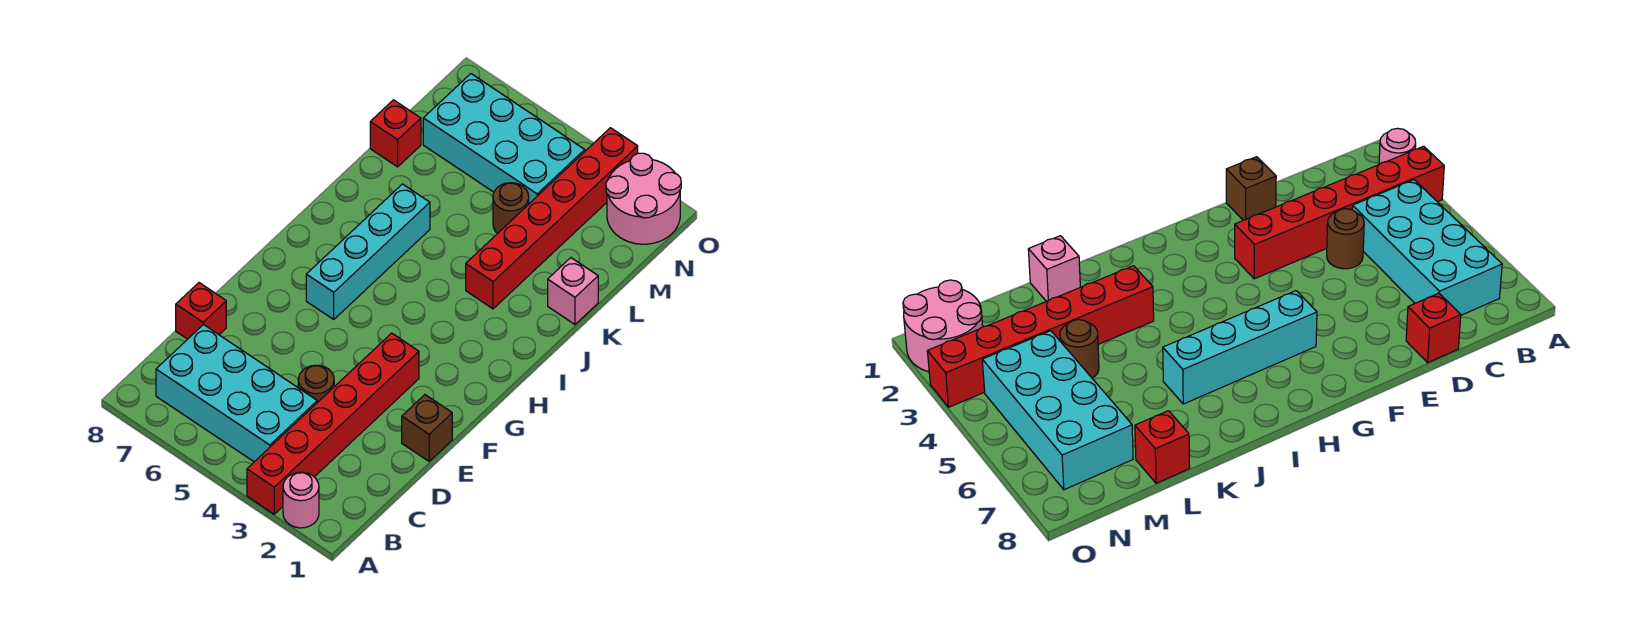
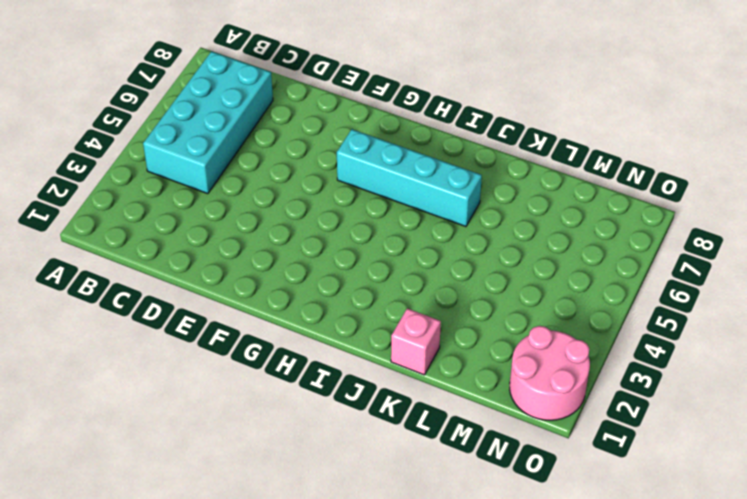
none -> pink 1x1 round brick [283,472,319,528]
none -> red 1x6 brick [247,333,419,514]
none -> brown 1x1 round brick [298,365,334,403]

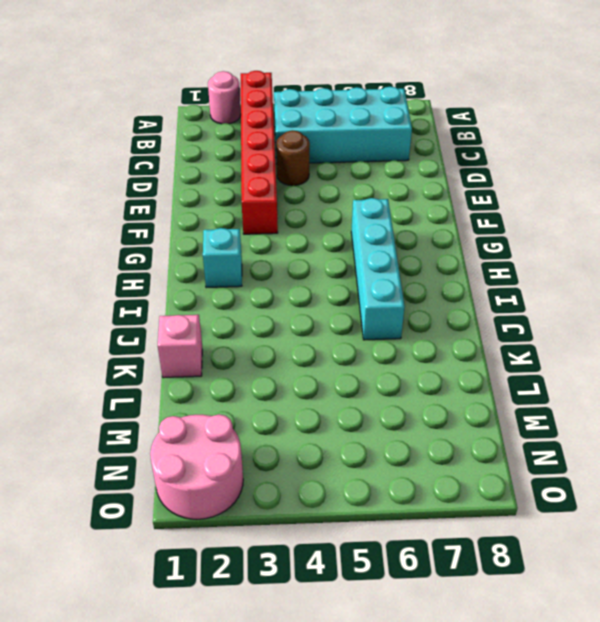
cyan 1x1 brick [203,228,242,288] -> none
none -> red 1x1 brick [176,283,226,339]
none -> brown 1x1 brick [402,395,452,461]
none -> red 1x6 brick [466,128,638,309]

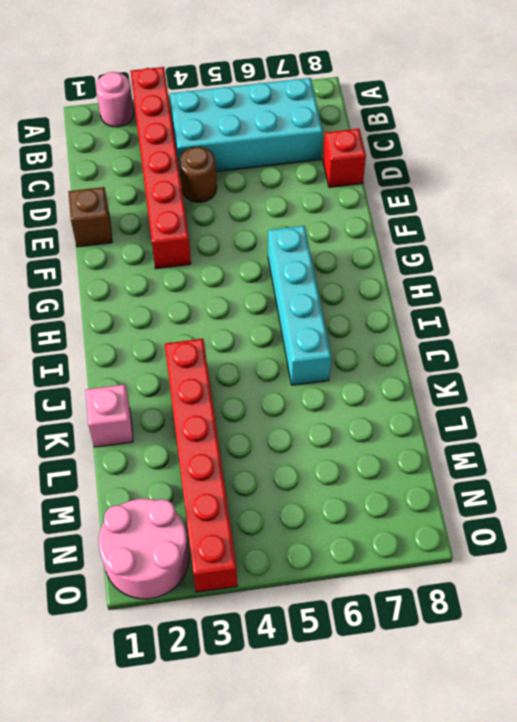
none -> brown 1x1 round brick [493,183,529,233]
none -> red 1x1 brick [370,100,421,167]
none -> cyan 2x4 brick [423,74,585,204]

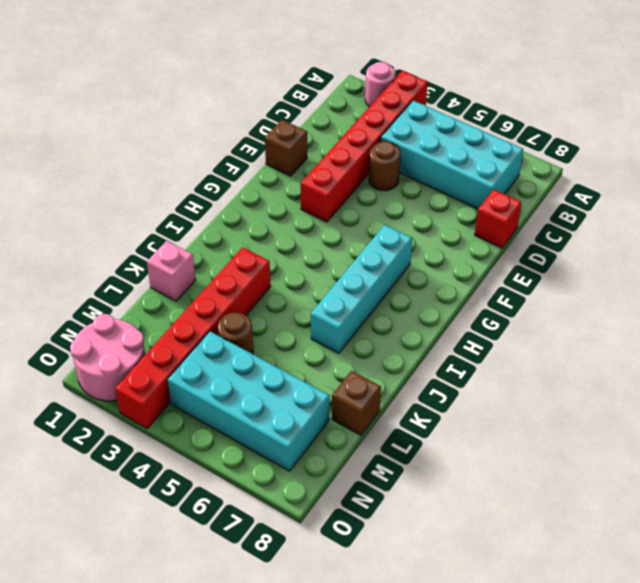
brown 1x1 brick [332,371,381,435] -> red 1x1 brick [370,100,421,167]

